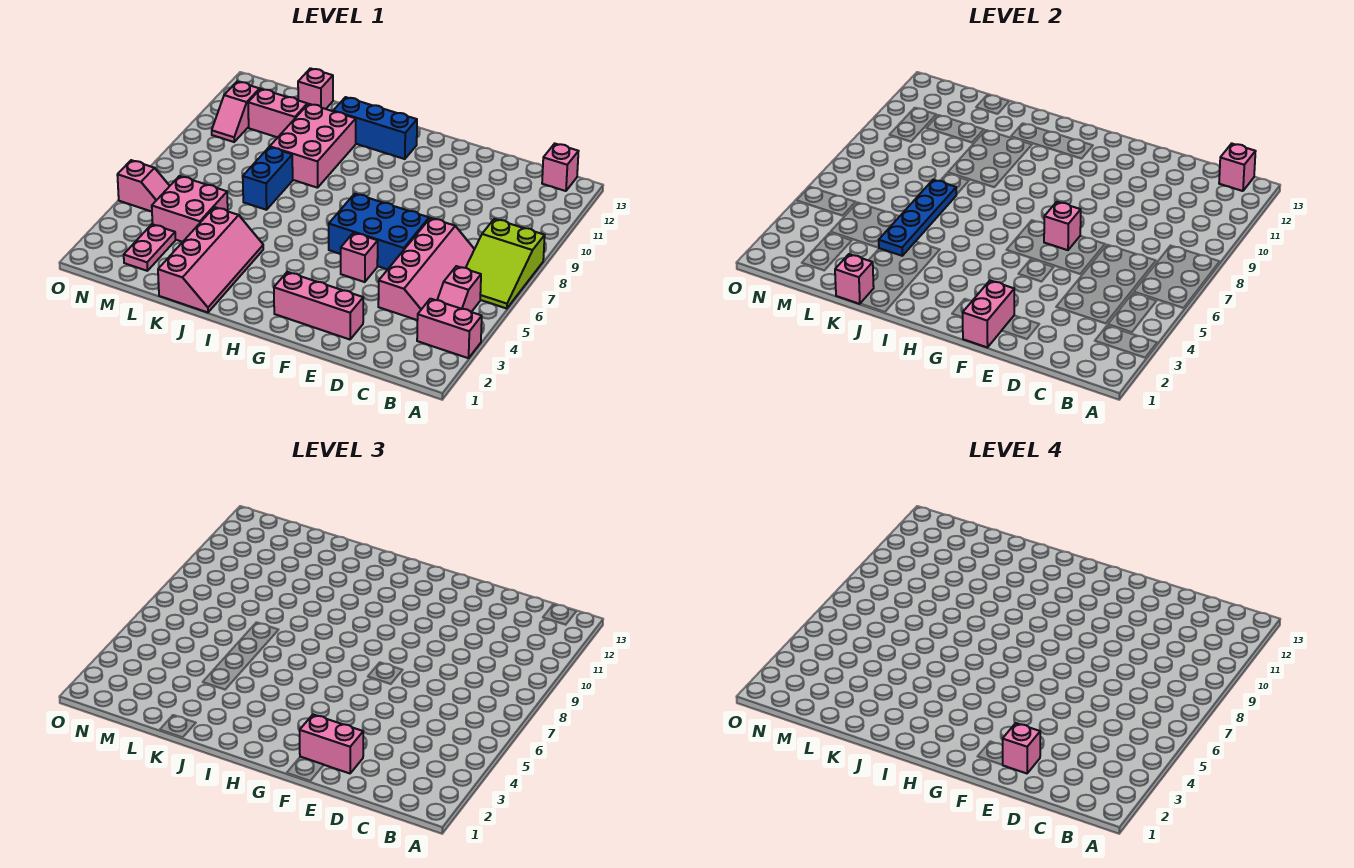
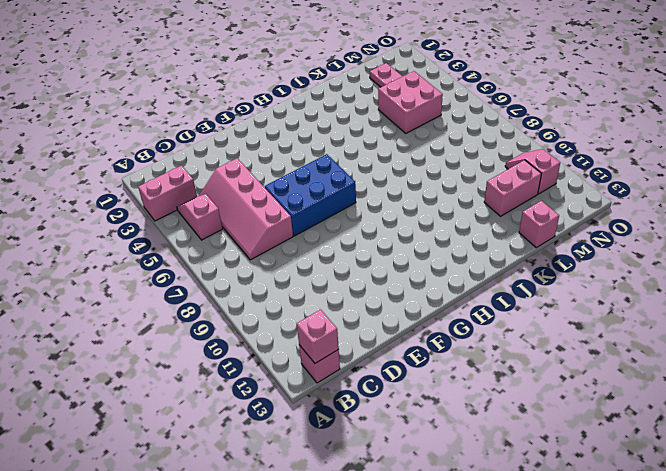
none -> lime 2x3 slope [466,219,545,309]
none -> pink 1x3 brick [274,272,363,339]
none -> pink 1x1 brick [341,233,378,282]

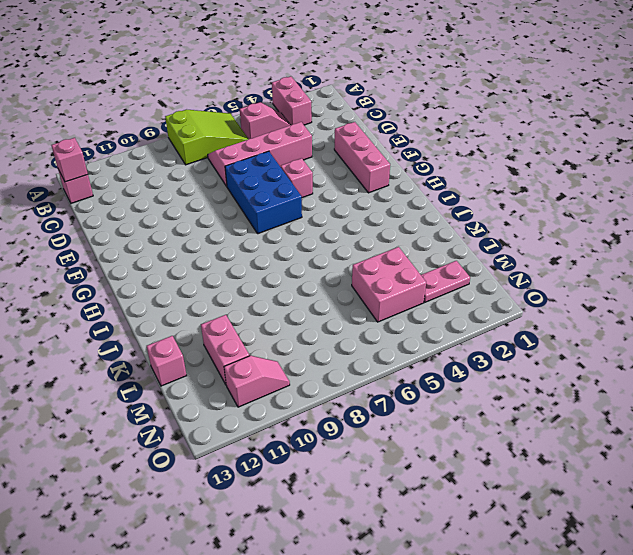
none -> blue 1x3 brick [333,97,417,159]
none -> pink 2x4 slope [158,207,263,312]
none -> pink 2x3 brick [270,104,356,188]

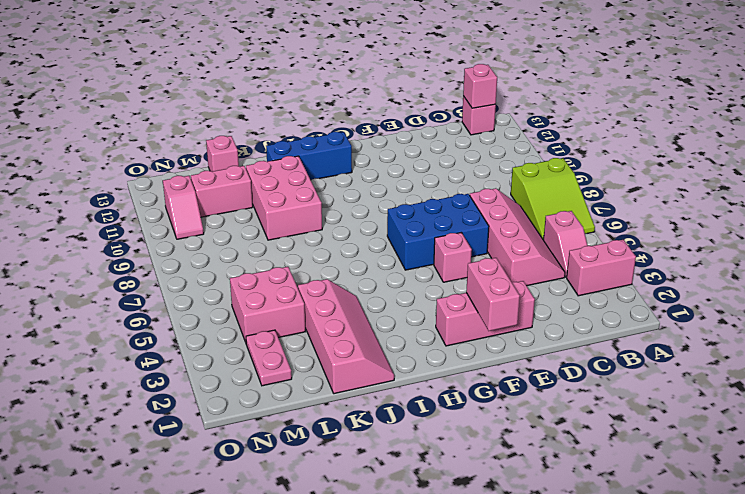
none -> blue 1x2 brick [243,147,293,210]
none -> pink 1x2 slope [117,160,169,212]
none -> pink 1x1 brick [1044,202,1081,250]

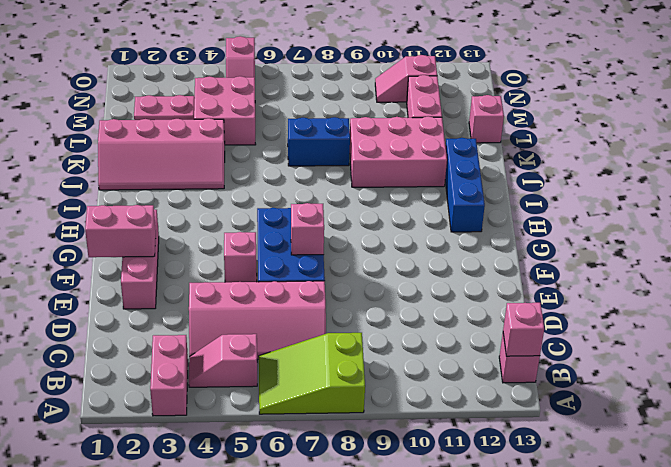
none -> pink 1x1 brick [835,254,874,304]
none -> blue 1x4 plate [879,180,956,256]
none -> pink 1x2 brick [300,715,363,773]

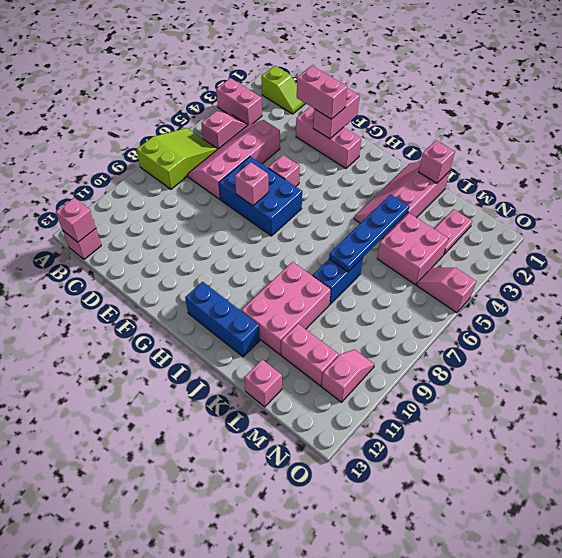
lime 1x2 slope [261,66,306,114] -> none
none -> pink 1x1 brick [1003,723,1040,773]

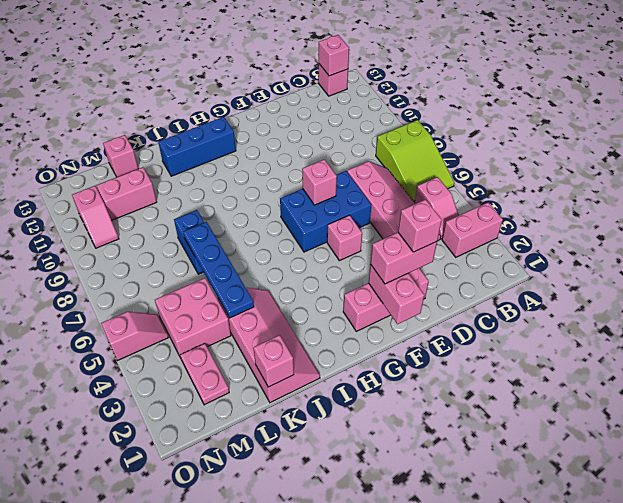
none -> pink 2x3 brick [270,104,356,188]

